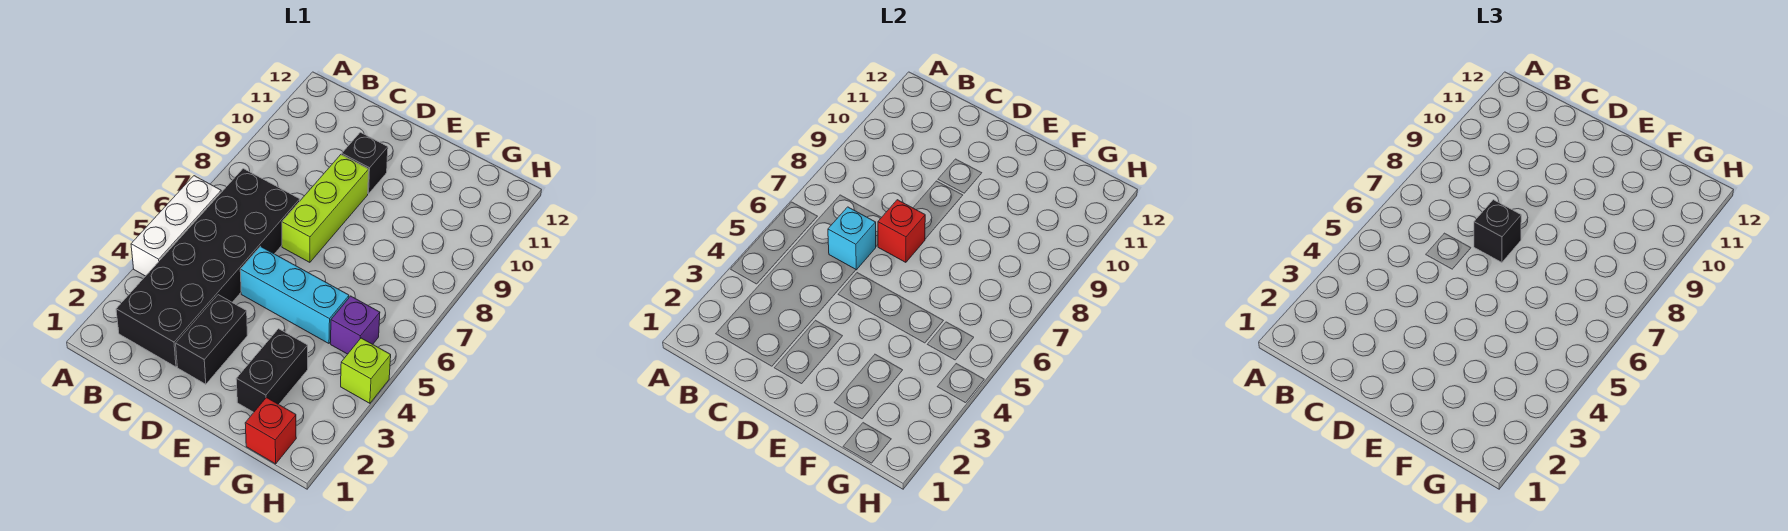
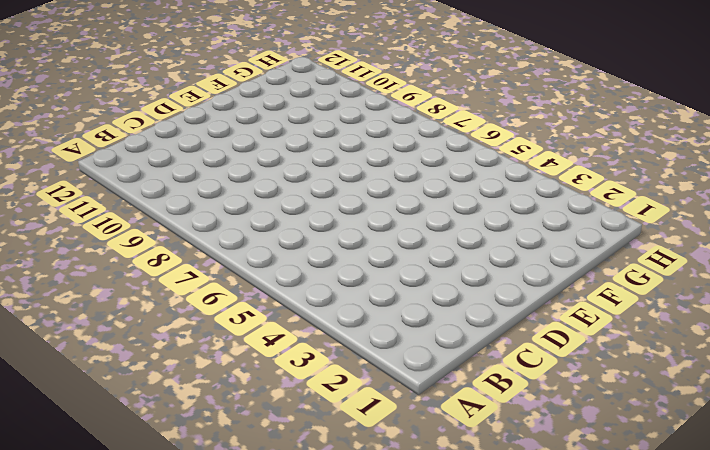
none -> white 1x3 brick [131,176,221,276]
none -> black 2x6 brick [116,169,300,367]
none -> black 1x2 brick [176,295,247,384]

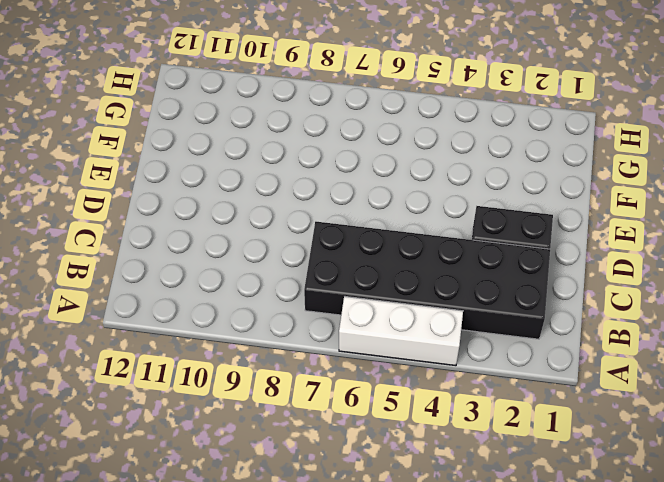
none -> cyan 1x3 brick [240,246,349,343]
none -> lime 1x3 brick [282,155,369,262]
none -> black 1x1 brick [342,132,388,194]

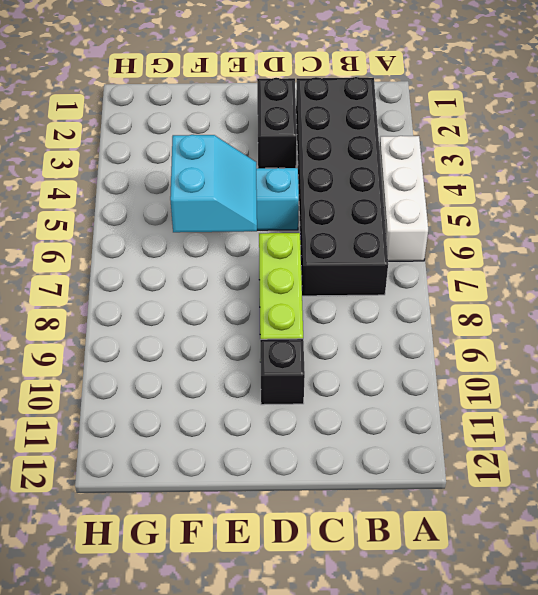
cyan 2x2 slope [170,135,257,232] -> none
none -> black 1x2 brick [236,329,308,412]
none -> red 1x1 brick [245,398,296,464]
none -> purple 1x1 brick [331,296,380,354]

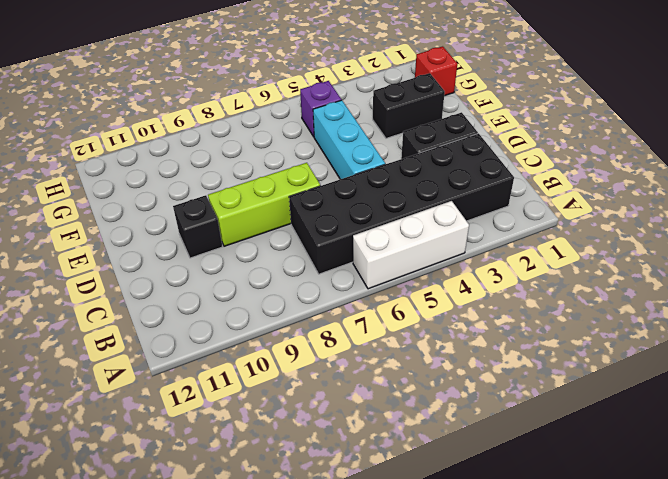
none -> lime 1x1 brick [341,338,391,403]
none -> cyan 1x1 brick [828,207,876,270]
none -> red 1x1 brick [878,200,925,262]

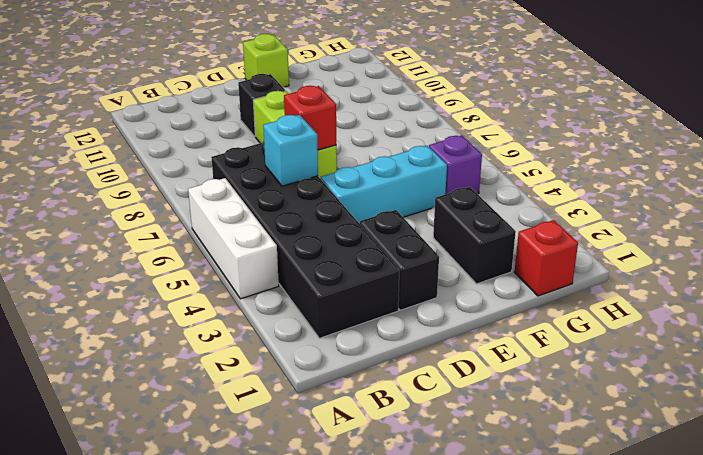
lime 1x1 brick [243,34,289,87] -> lime 1x1 brick moved to [341,338,391,403]
none -> black 1x1 brick [1474,200,1521,262]

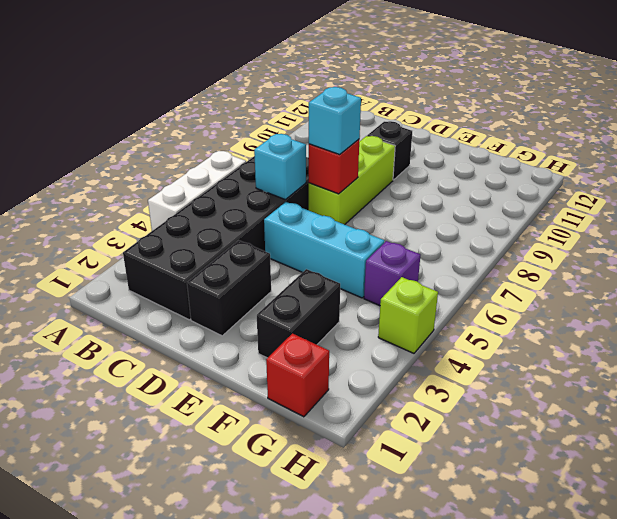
cyan 1x1 brick [309,87,361,154] -> black 1x1 brick [1474,200,1521,262]

